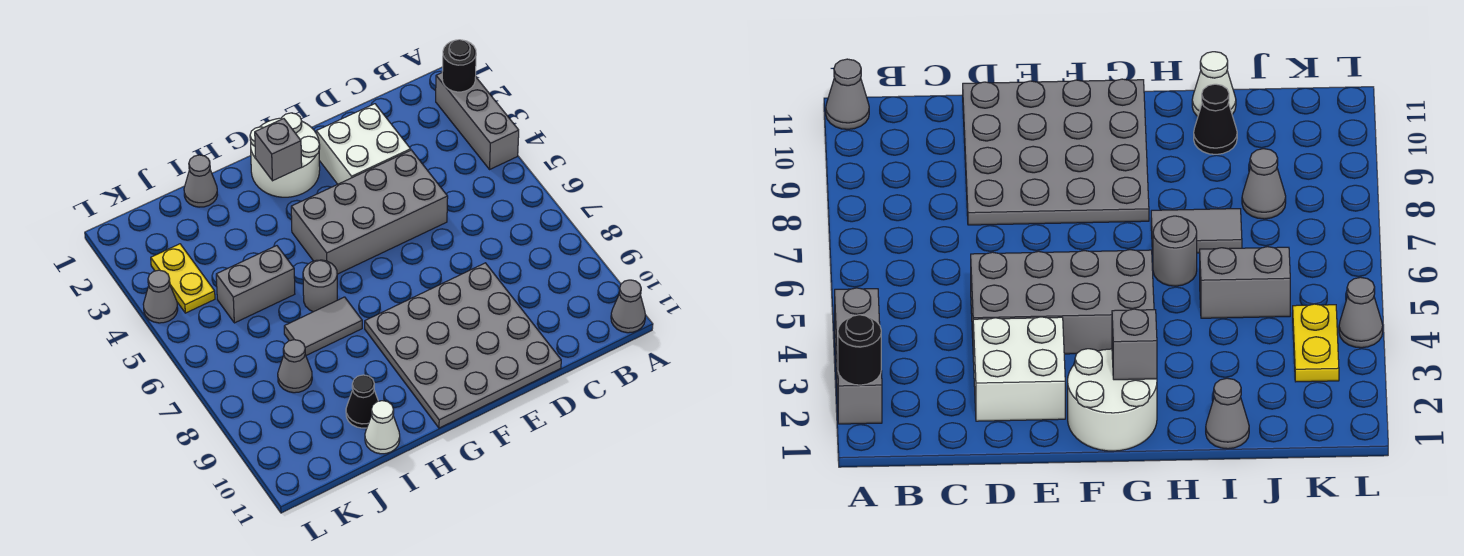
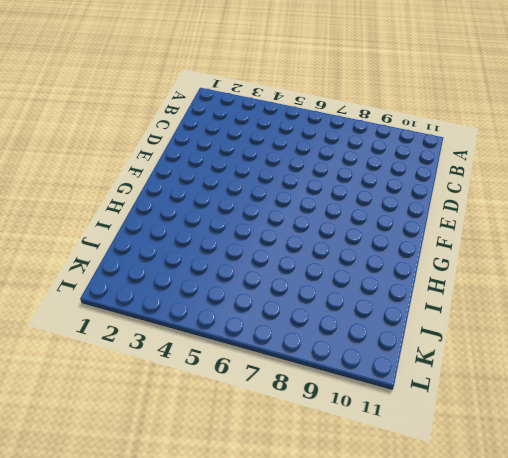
none -> grey 1x3 brick [436,73,519,169]
none -> grey 1x1 cone [611,280,645,333]
none -> white 2x2 brick [316,104,411,184]

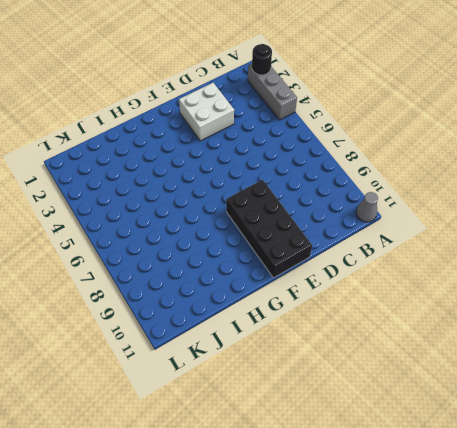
black 2x4 brick [226,180,312,278] -> grey 4x4 plate [365,263,561,428]
none -> grey 2x4 brick [291,150,448,274]
none -> white 2x2 round brick [250,113,320,197]
none -> grey 1x1 round brick [303,260,337,312]

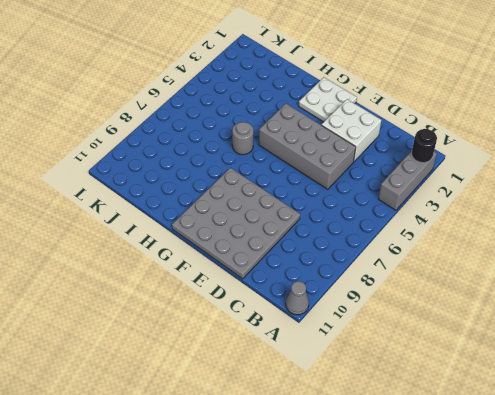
white 2x2 plate [299,77,357,122] -> white 2x2 round brick [250,113,320,197]
none -> grey 1x2 tile [284,297,362,355]
none -> grey 1x1 cone [184,155,217,207]
none -> grey 1x2 brick [216,246,295,323]

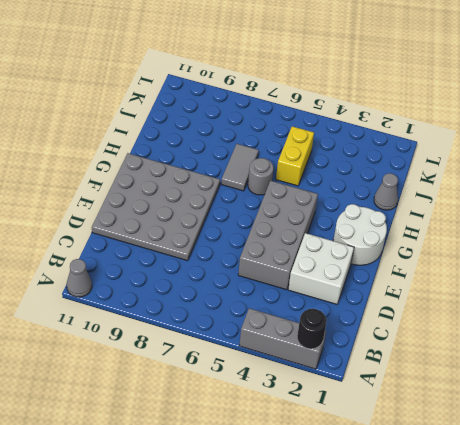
yellow 1x2 brick [276,126,314,186] -> grey 1x2 brick [216,246,295,323]
none -> black 1x1 cone [346,375,378,428]
none -> white 1x1 cone [365,401,400,454]
none -> grey 1x1 cone [278,340,312,393]

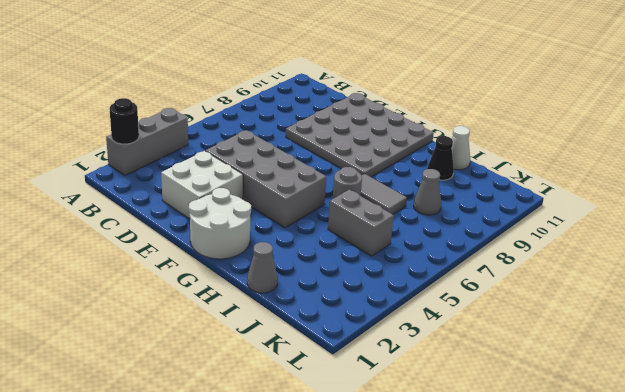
none -> grey 1x1 cone [611,280,645,333]
none -> yellow 1x2 plate [151,244,215,313]
none -> grey 1x1 cone [143,270,178,323]

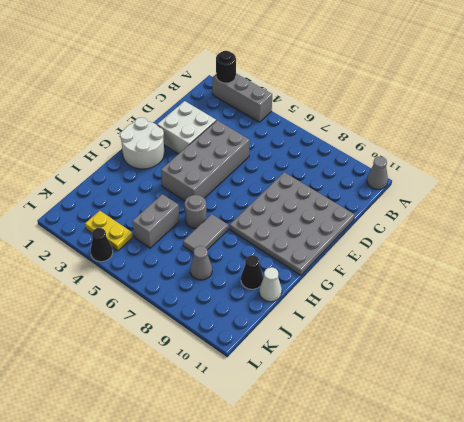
black 1x1 cone [91,228,113,262] -> grey 1x1 cone [143,270,178,323]
none -> grey 1x1 cone [184,155,217,207]
none -> grey 1x1 brick [255,119,302,181]

